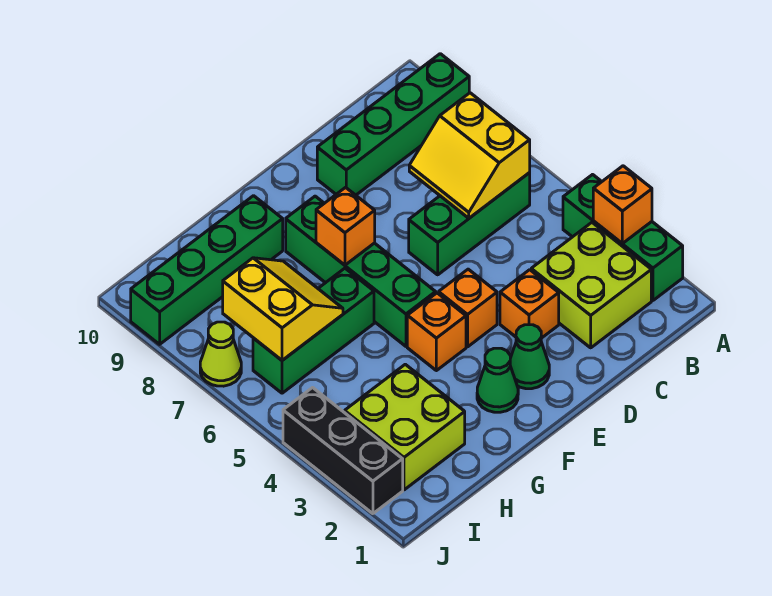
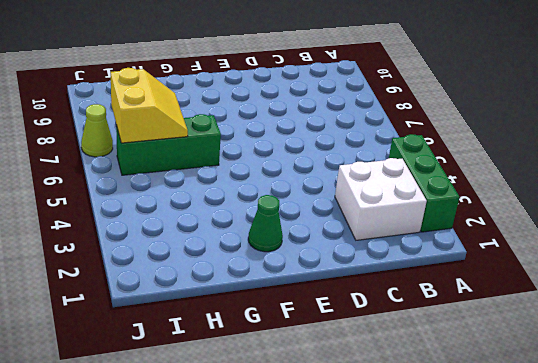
white 2x2 brick [335,158,427,240] -> lime 2x2 brick [531,223,651,348]
none -> green 1x4 brick [317,54,469,195]
none -> green 1x3 brick [409,173,530,275]
none -> orange 1x1 brick [500,270,559,338]

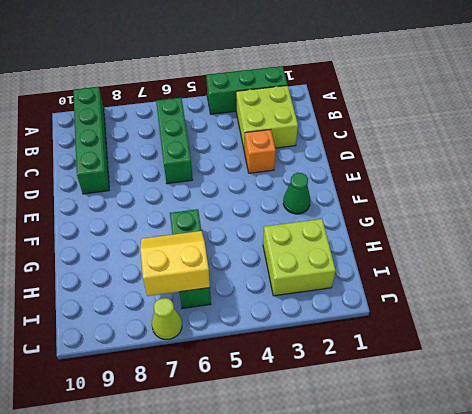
none -> green 1x1 cone [510,325,549,389]
none -> orange 1x1 brick [439,269,497,347]
none -> orange 1x1 brick [407,293,466,371]

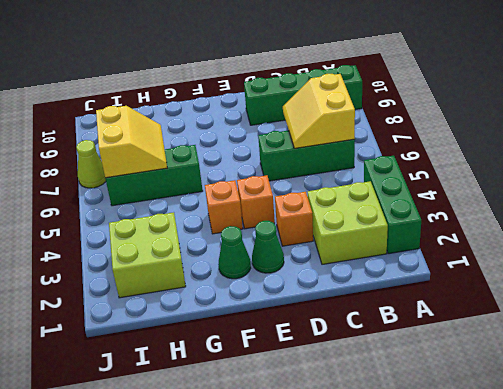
none -> green 1x4 brick [286,196,436,346]
none -> green 1x4 brick [131,196,283,344]
none -> black 1x3 brick [283,388,403,514]

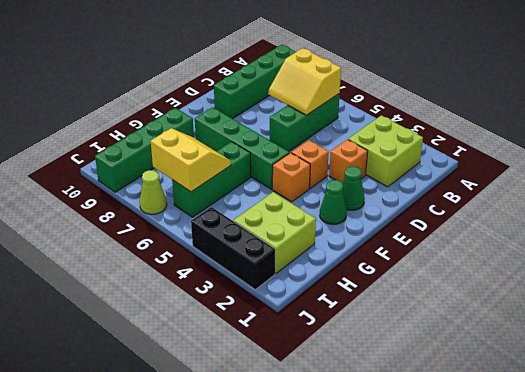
none -> green 1x3 brick [563,175,683,300]
none -> orange 1x1 brick [593,166,652,243]
none -> orange 1x1 brick [316,187,375,265]

